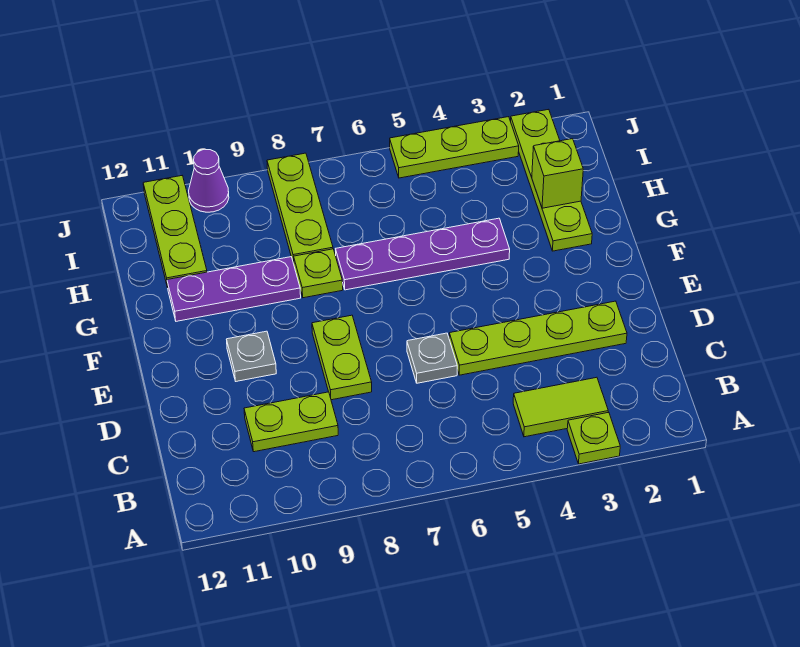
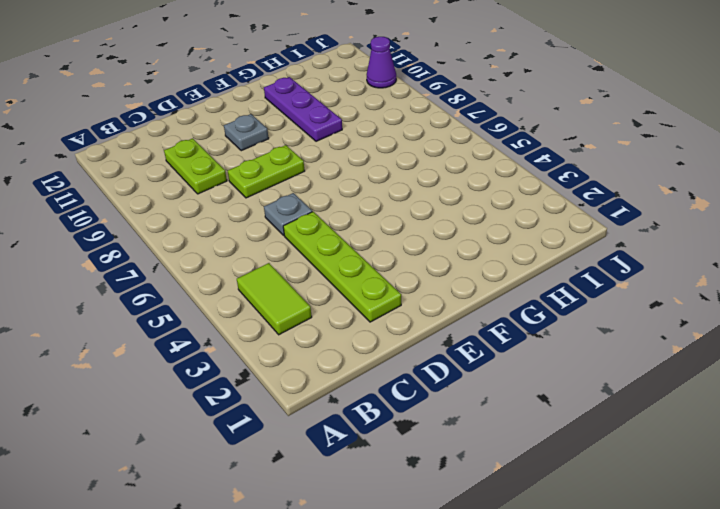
none -> lime 1x1 plate [567,412,620,464]
none -> lime 1x4 plate [511,109,592,251]
none -> purple 1x4 plate [336,218,510,290]

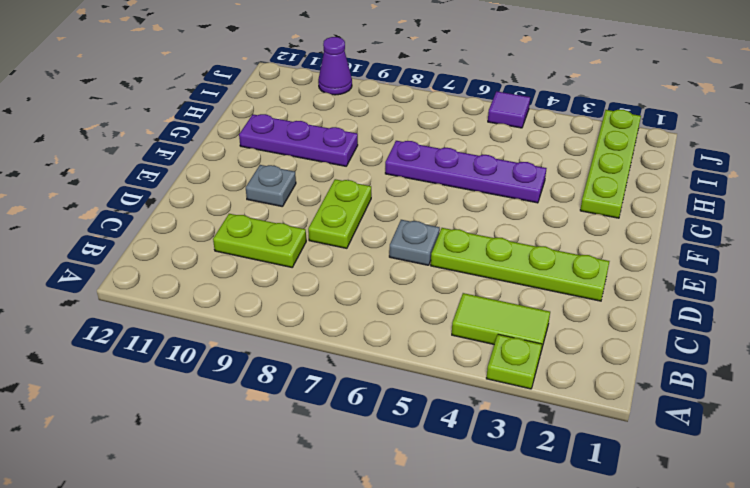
purple 1x1 tile [488,91,530,128] -> lime 1x3 plate [390,117,519,178]
none -> lime 1x1 plate [294,249,343,298]
none -> lime 1x3 plate [267,153,333,263]
none -> lime 1x3 plate [143,176,207,287]

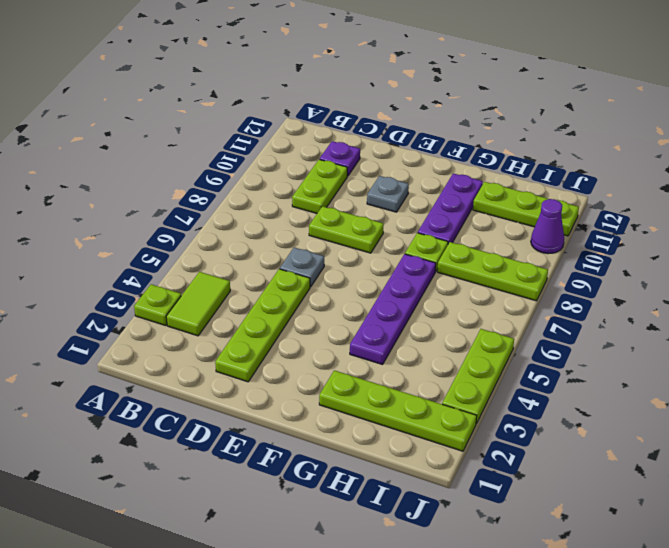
purple 1x1 plate [320,141,360,176] -> none
none -> lime 1x1 brick [532,139,583,208]

